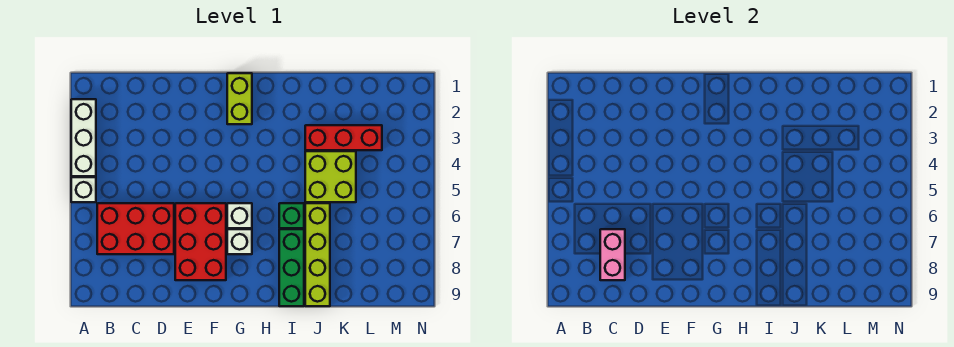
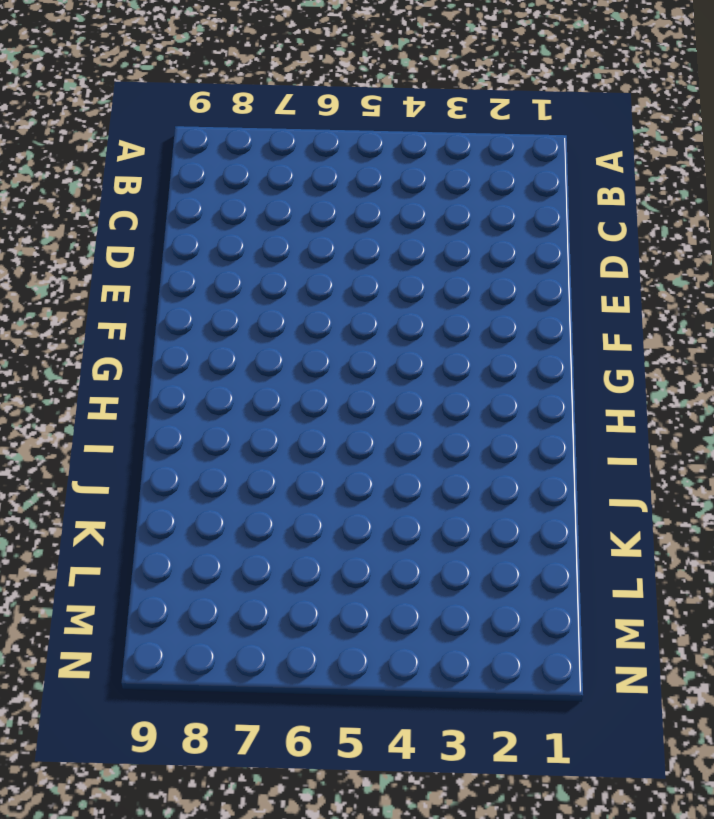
none -> white 1x3 brick [71,99,96,176]
none -> white 1x1 brick [71,177,96,202]
none -> red 2x3 brick [97,203,174,254]

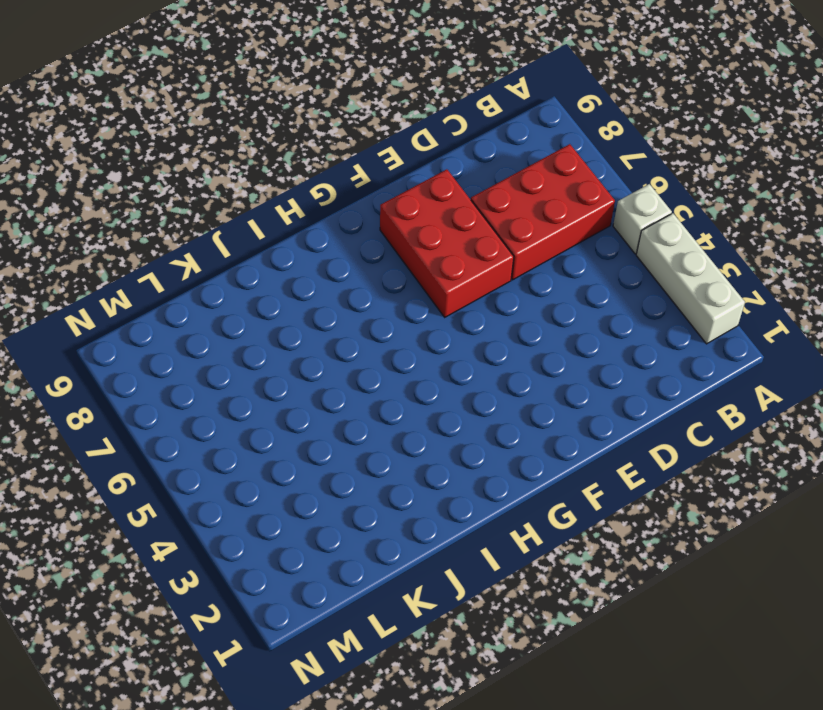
none -> lime 1x2 brick [227,73,252,124]
none -> white 1x1 brick [227,203,252,228]
none -> white 1x1 brick [227,229,252,254]

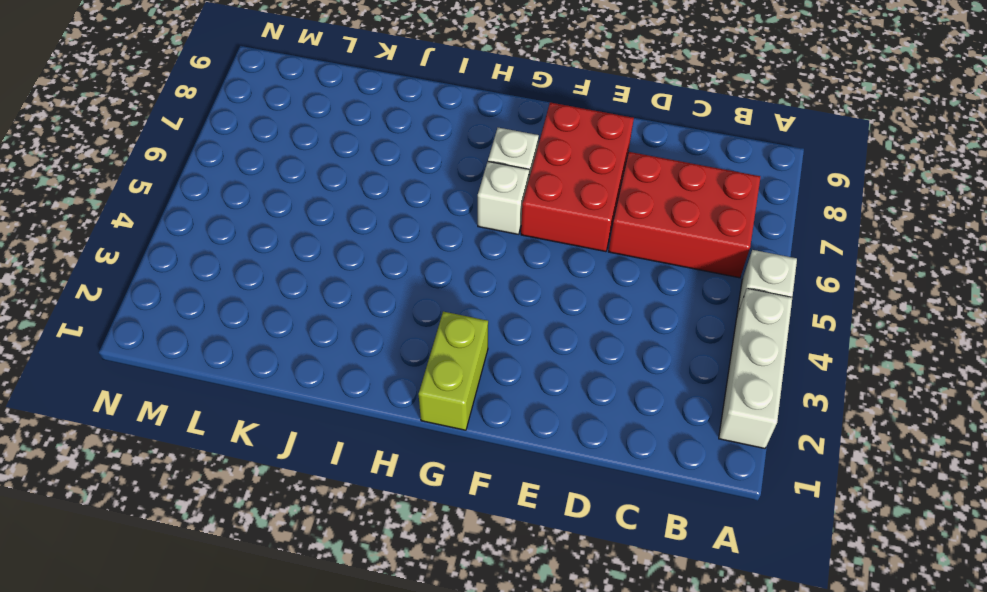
none -> green 1x1 brick [279,203,304,228]
none -> green 1x3 brick [279,229,304,306]
none -> red 1x3 brick [305,125,382,150]

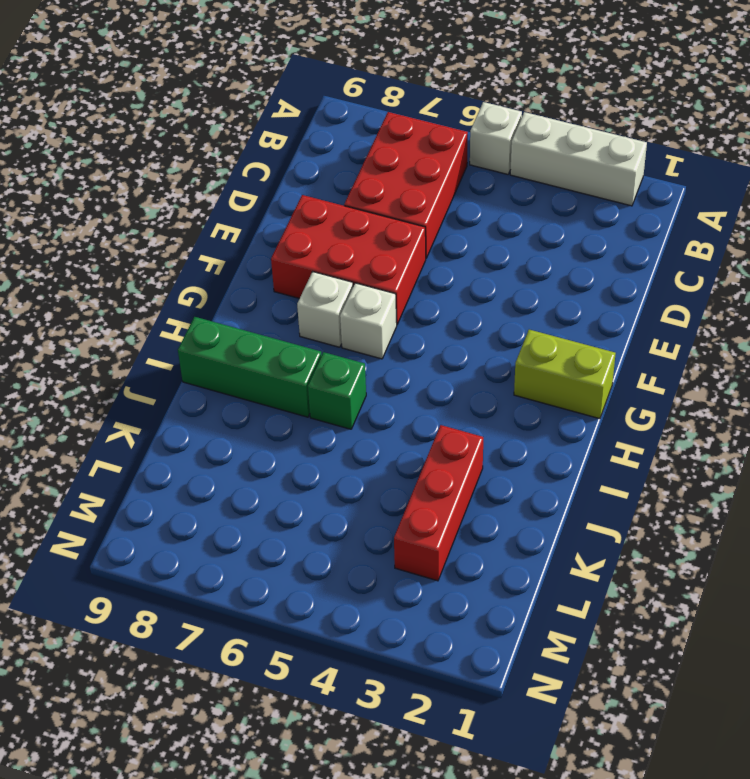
none -> lime 2x2 brick [305,151,356,202]
none -> lime 1x4 brick [305,203,330,306]
none -> pink 1x2 brick [600,229,625,280]

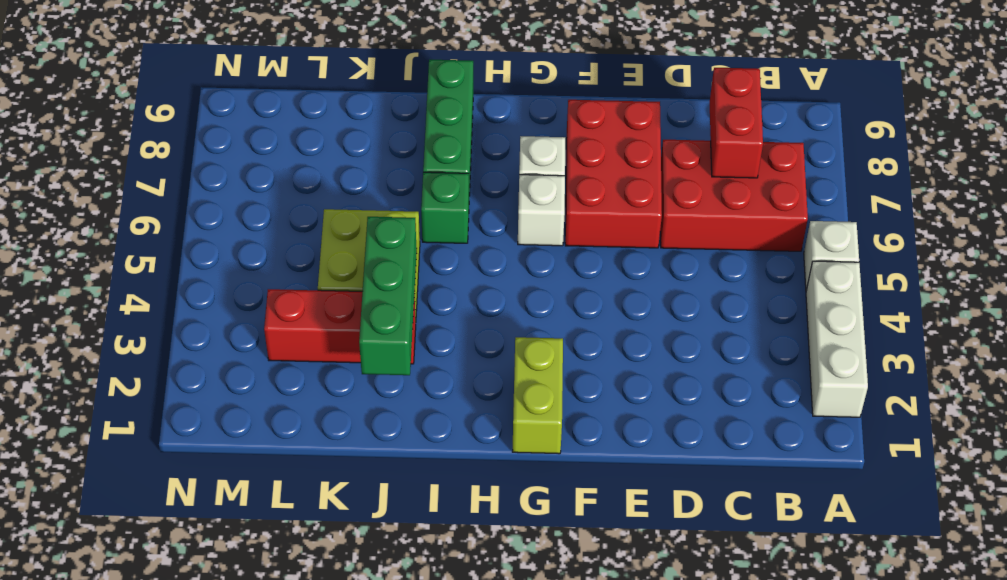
red 1x2 brick [710,68,763,178] -> pink 1x2 brick [600,229,625,280]
green 1x3 brick [359,217,417,375] -> none
none -> lime 1x4 brick [305,203,330,306]

